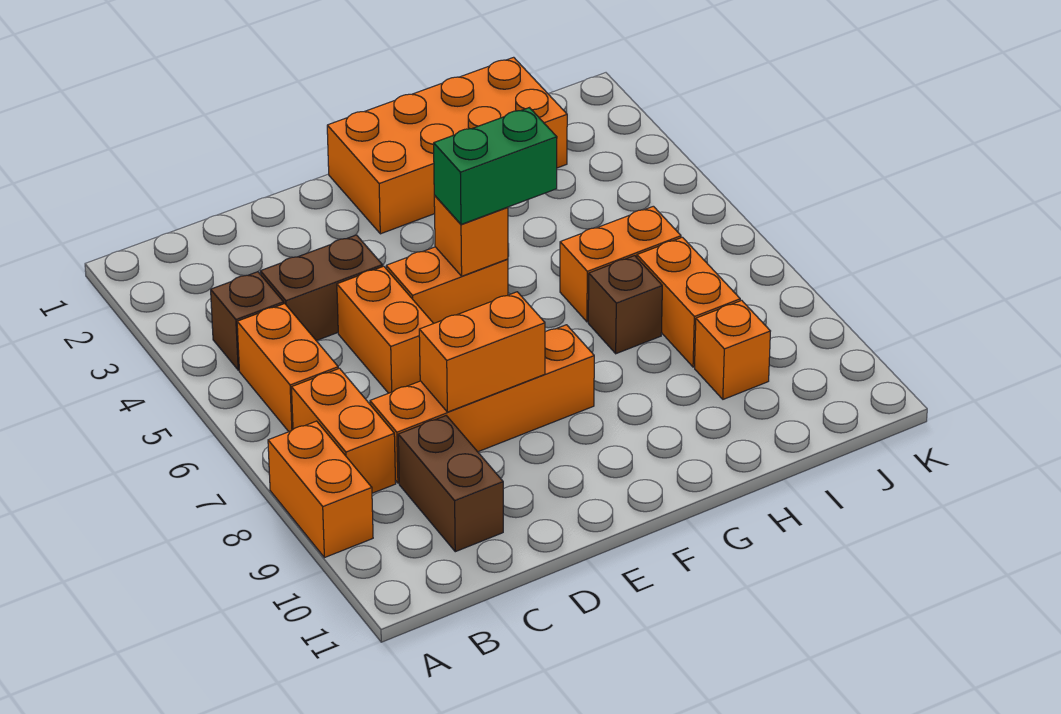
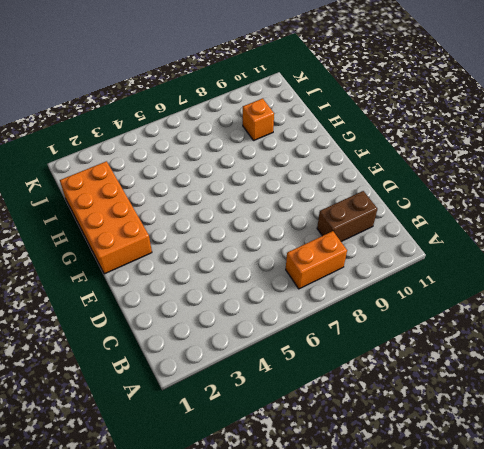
none -> orange 1x2 brick [268,421,373,558]
none -> brown 1x1 brick [211,272,284,370]
none -> orange 1x2 brick [237,304,338,432]

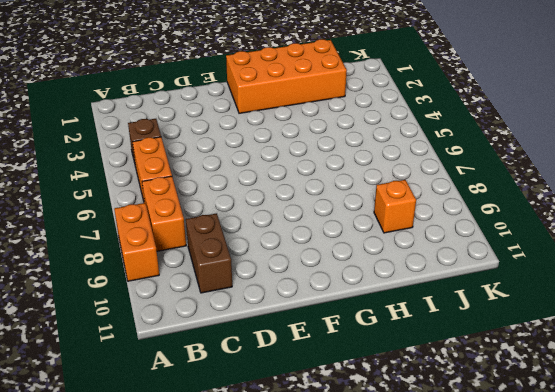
none -> brown 1x2 brick [260,235,383,341]
none -> orange 1x4 brick [370,325,594,483]
none -> orange 1x2 brick [337,266,434,393]

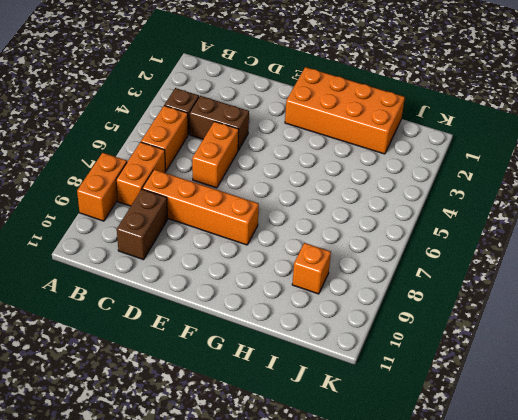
none -> orange 1x2 brick [386,247,508,323]
none -> orange 1x2 brick [560,206,681,322]
none -> brown 1x1 brick [588,256,662,354]

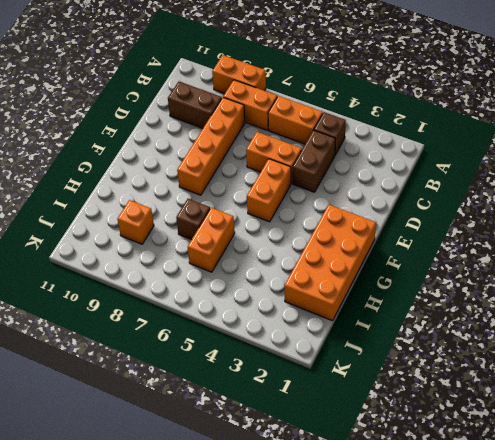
none -> orange 1x2 brick [637,237,740,367]
none -> orange 1x2 brick [419,292,545,412]
none -> orange 1x1 brick [434,196,508,276]

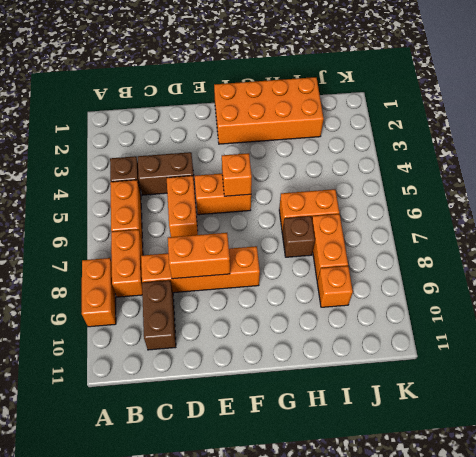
none -> green 1x2 brick [434,108,557,224]

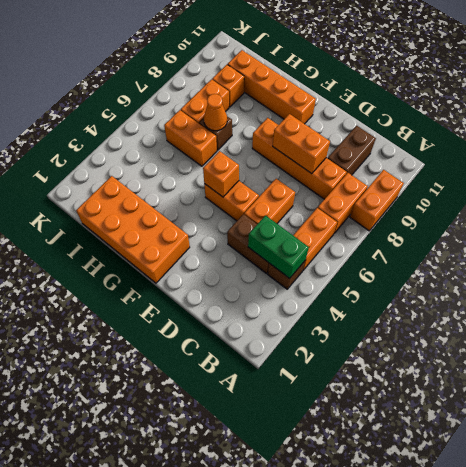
green 1x2 brick [248,215,309,278] -> green 1x2 brick moved to [434,108,557,224]
orange 1x4 brick [228,50,316,124] -> none
orange 1x1 cone [204,94,227,131] -> none

